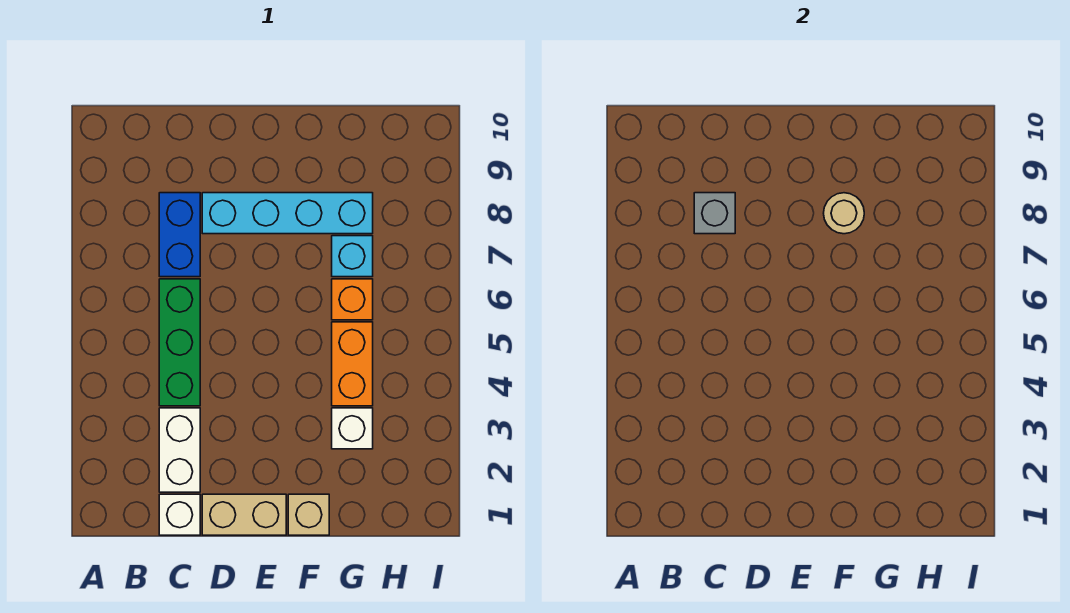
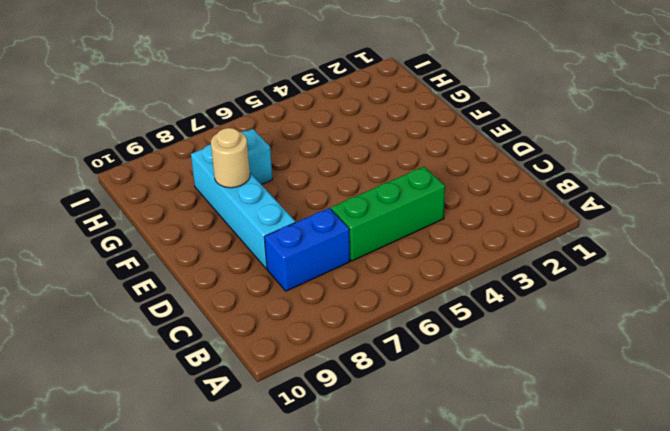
none -> white 1x1 brick [159,494,200,535]
none -> white 1x2 brick [159,408,200,492]
none -> tan 1x2 brick [202,494,286,535]

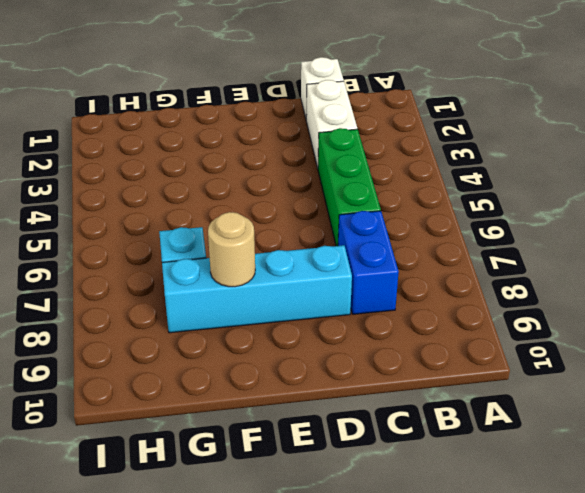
none -> tan 1x2 brick [202,494,286,535]
none -> tan 1x1 brick [288,494,329,535]
none -> white 1x1 brick [332,408,373,449]

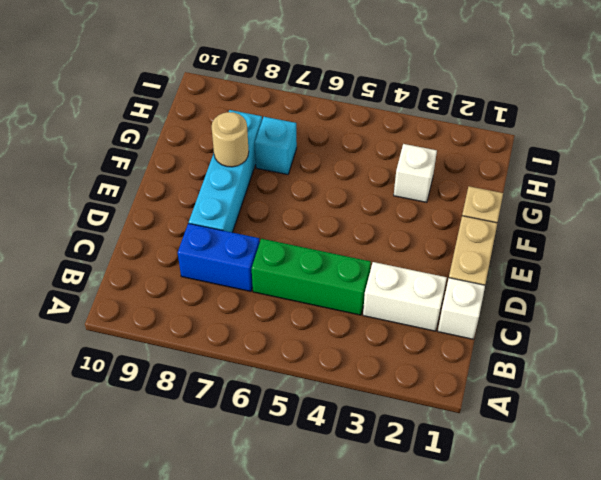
none -> orange 1x2 brick [332,322,373,406]
none -> orange 1x1 brick [332,279,373,320]
none -> grey 1x1 brick [694,193,735,234]

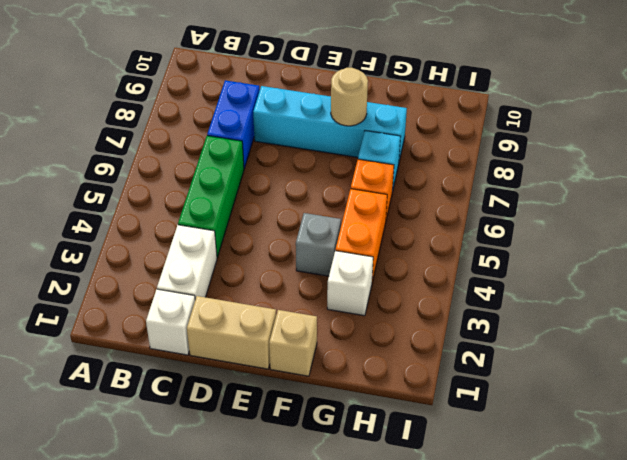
grey 1x1 brick [296,213,341,276] -> grey 1x1 brick moved to [694,193,735,234]

